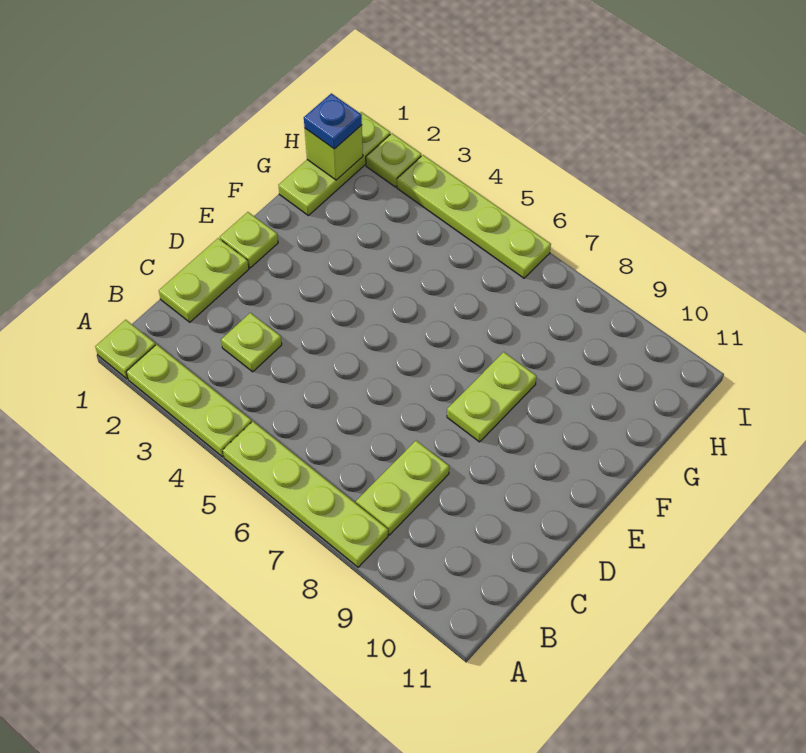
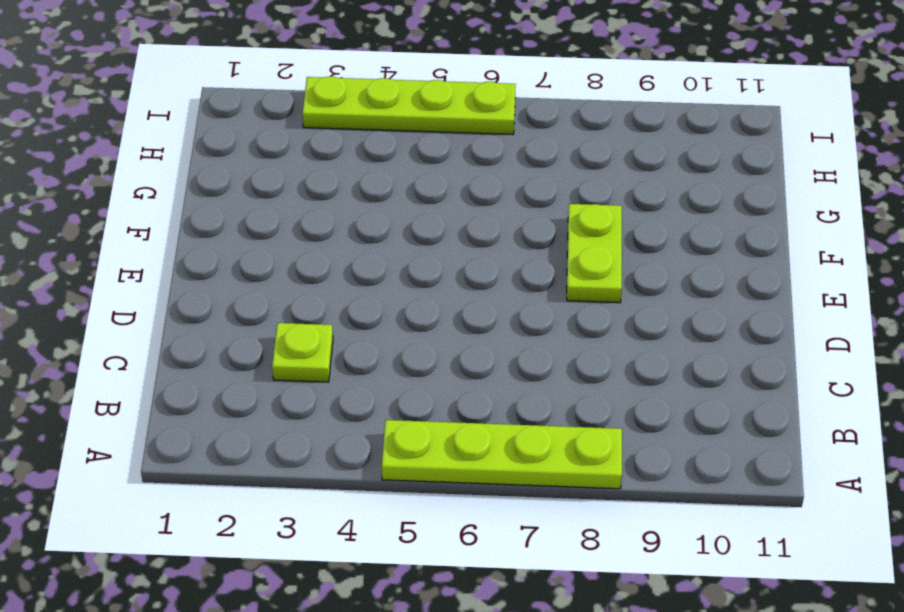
none -> lime 1x1 plate [95,320,155,379]
none -> lime 1x3 plate [126,344,252,457]
none -> lime 1x2 plate [356,441,449,535]

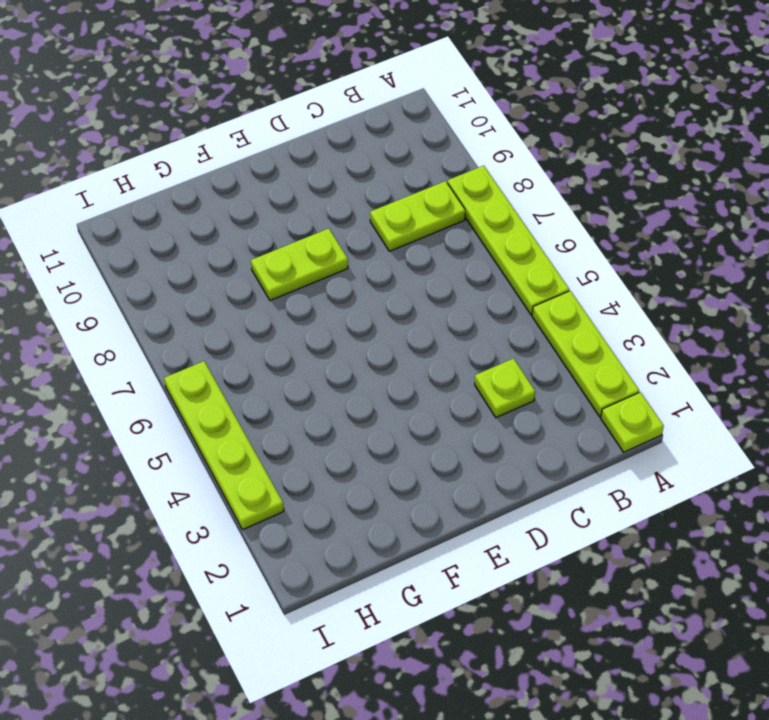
none -> lime 1x2 plate [159,238,249,322]
none -> lime 1x1 plate [220,212,278,268]
none -> lime 1x3 plate [278,112,390,216]

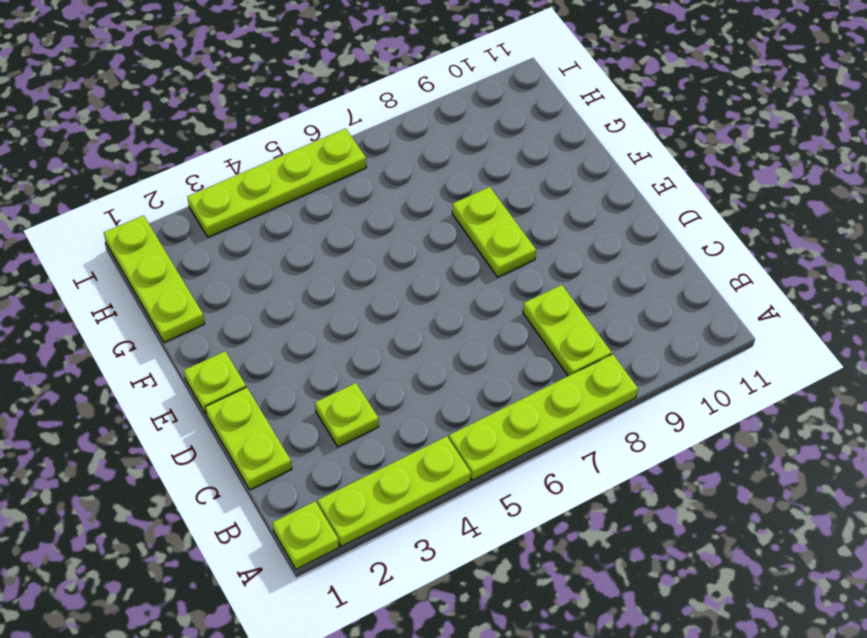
none -> lime 1x1 plate [366,133,421,187]
none -> lime 1x1 brick [305,125,363,180]
none -> blue 1x1 plate [304,93,362,149]

